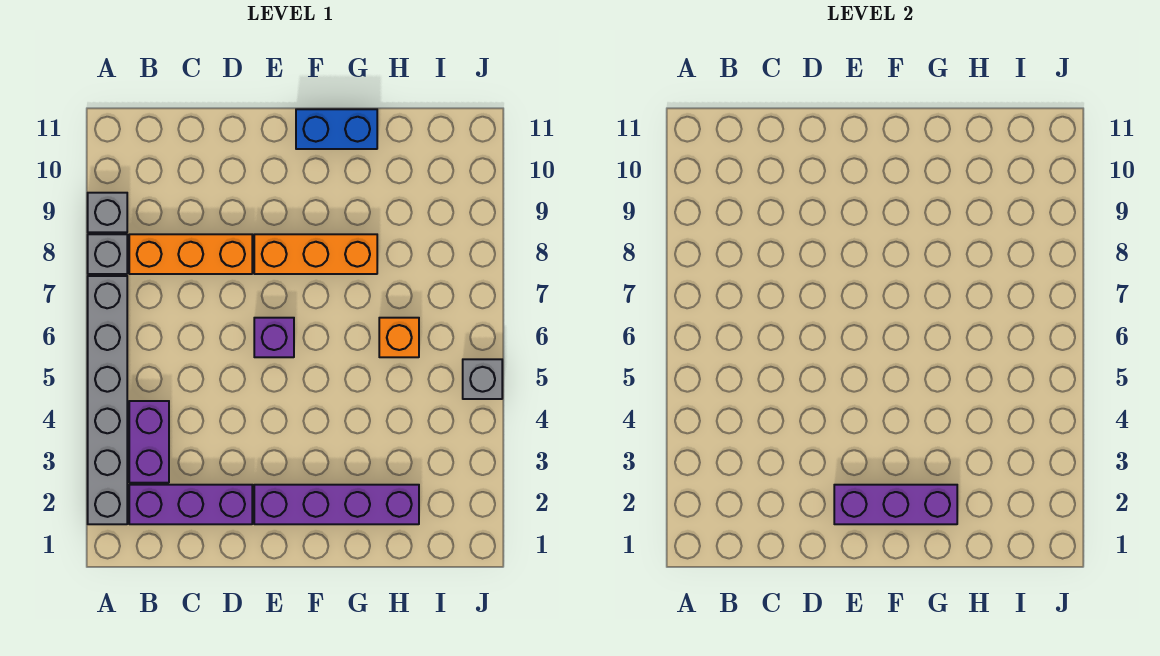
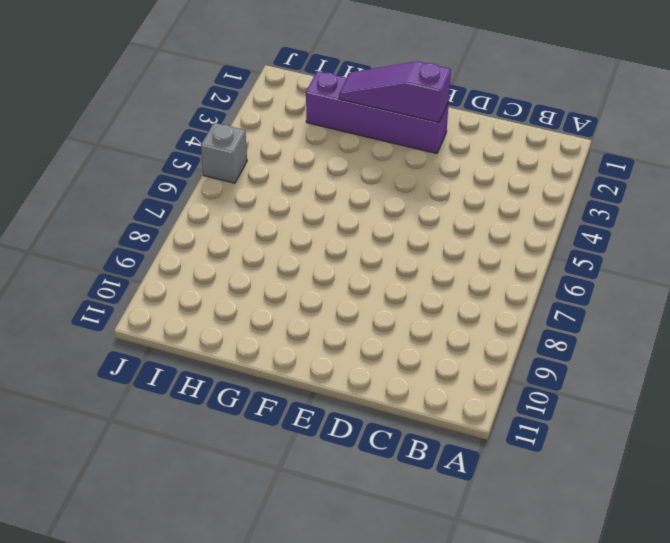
purple 1x3 slope [339,61,451,122] -> purple 1x3 brick [834,485,957,524]
none -> grey 1x6 brick [88,276,127,524]
none -> grey 1x1 brick [88,234,127,274]
none -> grey 1x1 brick [88,193,127,232]

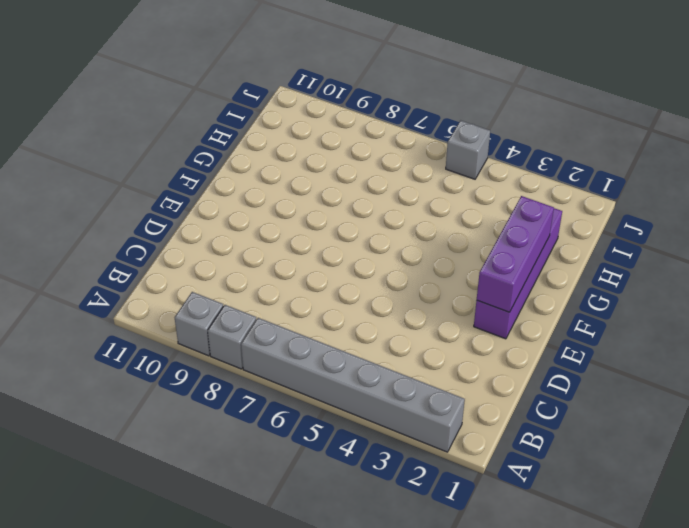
none -> purple 1x3 brick [129,485,252,524]
none -> purple 1x2 brick [129,401,169,483]
none -> orange 1x3 brick [129,234,252,274]

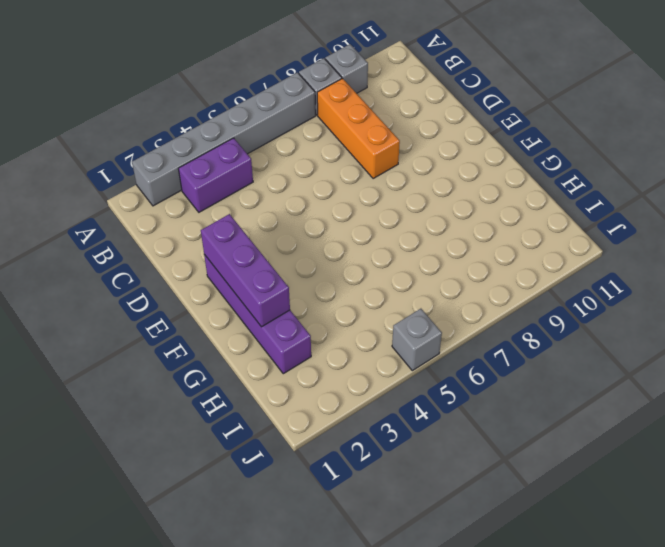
none -> purple 1x3 brick [129,485,252,524]
none -> purple 1x1 brick [254,318,294,357]
none -> orange 1x3 brick [254,234,377,274]

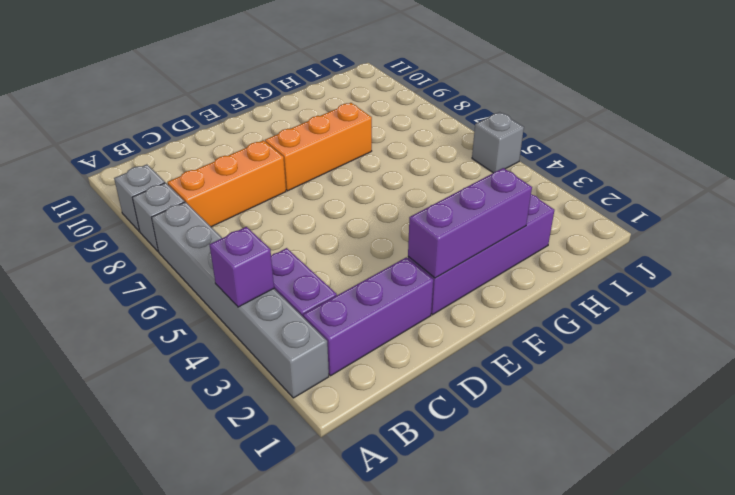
purple 1x1 brick [209,227,274,307] -> purple 1x1 brick moved to [254,318,294,357]
none -> blue 1x2 brick [296,109,377,149]
none -> orange 1x1 brick [379,318,419,357]

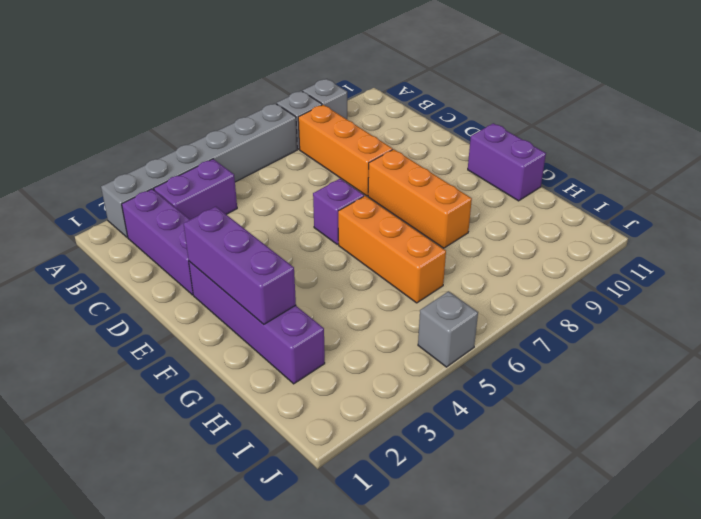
orange 1x3 brick [338,196,446,303] -> orange 1x1 brick [379,318,419,357]
purple 1x2 brick [468,123,546,201] -> blue 1x2 brick [296,109,377,149]

